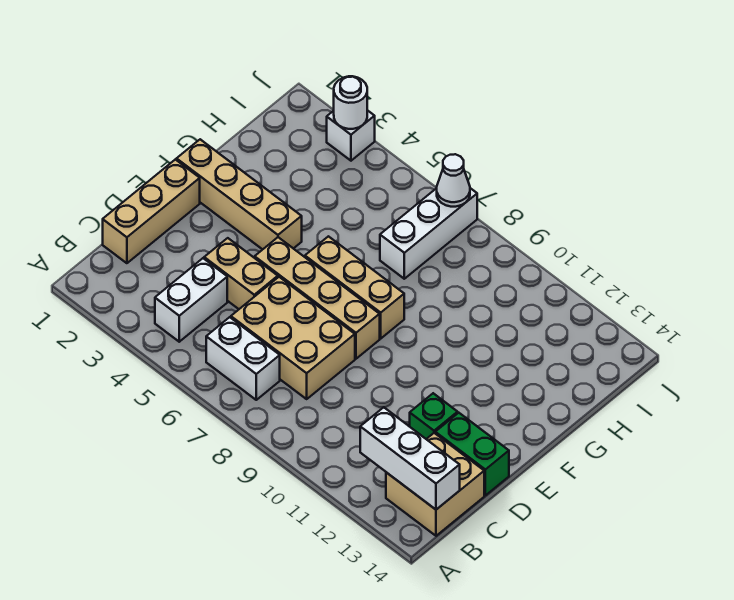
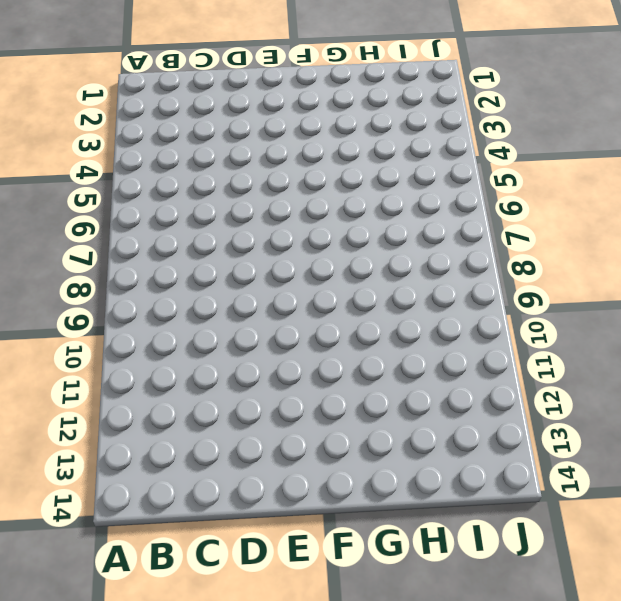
none -> white 1x2 brick [155,258,227,342]
none -> white 1x2 brick [206,317,280,400]
none -> tan 2x2 brick [386,433,484,536]

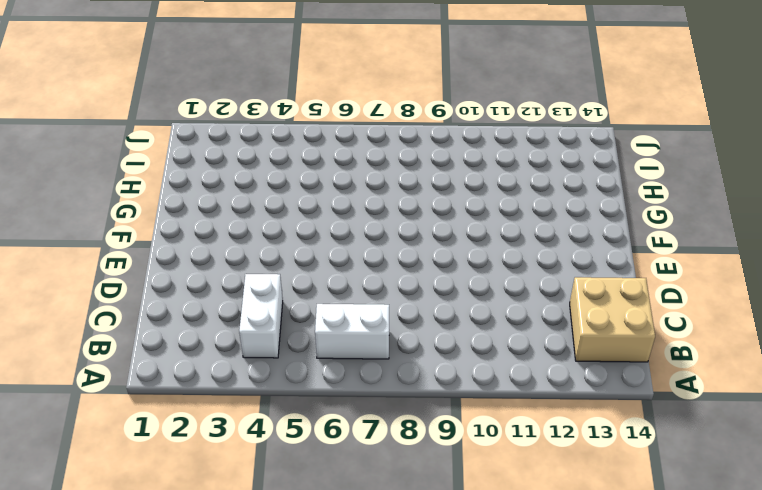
none -> tan 1x3 brick [103,159,200,263]
none -> tan 2x3 brick [231,277,355,399]
none -> tan 1x2 brick [204,238,278,309]

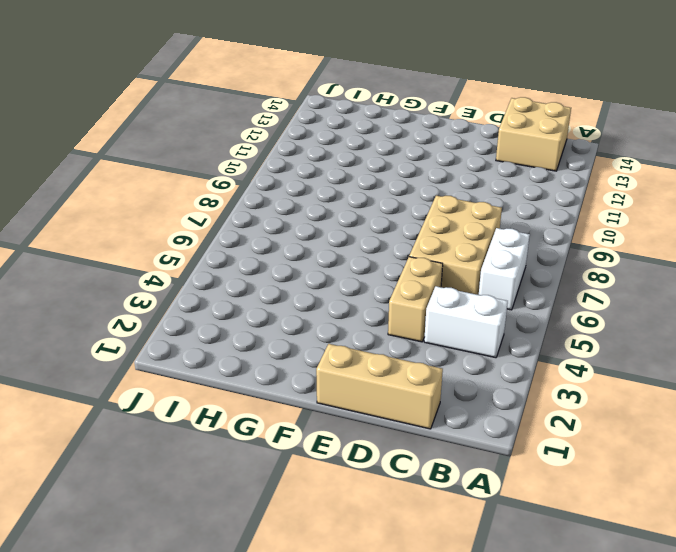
none -> green 1x1 brick [410,393,458,439]
none -> green 1x2 brick [435,413,509,495]
none -> tan 1x4 brick [255,237,380,359]

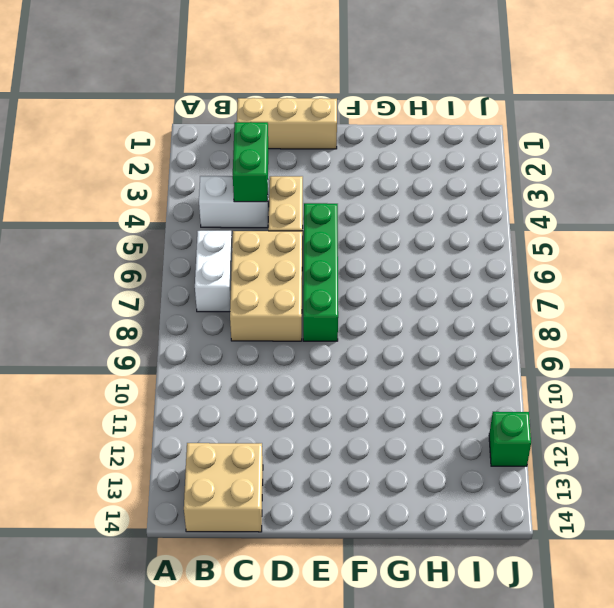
green 1x2 brick [233,122,268,202] -> green 1x2 brick moved to [435,413,509,495]
green 1x4 brick [303,203,338,341] -> tan 1x4 brick [255,237,380,359]
green 1x1 brick [489,412,531,466] -> green 1x1 brick moved to [410,393,458,439]
none -> tan 1x4 brick [177,139,302,249]
none -> tan 1x3 brick [305,236,404,338]
none -> white 1x3 brick [380,188,477,279]

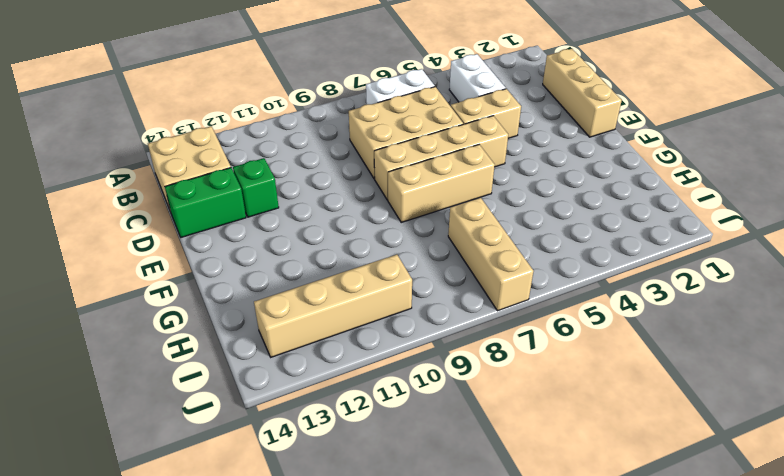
tan 1x3 brick [448,198,534,311] -> white 1x3 brick [380,188,477,279]
tan 1x4 brick [254,255,412,357] -> tan 1x4 brick moved to [177,139,302,249]
none -> white 1x1 brick [327,110,375,161]
none -> white 1x3 brick [360,407,460,510]
none -> white 1x1 round brick [334,76,367,129]

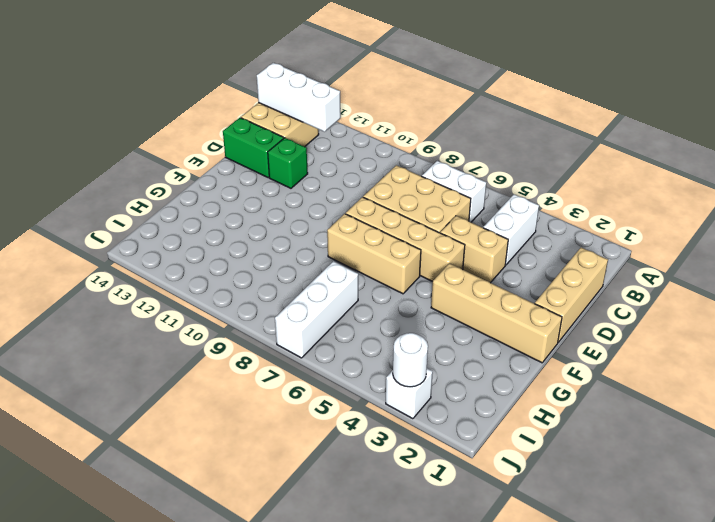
none -> white 1x1 cone [437,154,470,207]

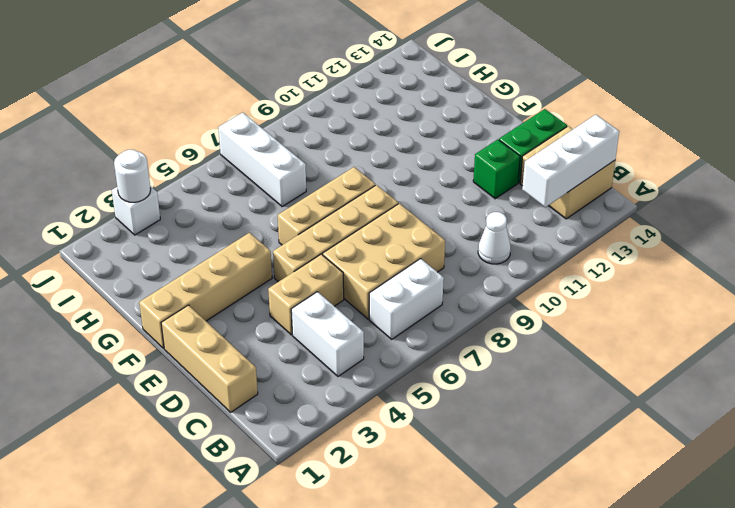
white 1x1 cone [478,212,511,264] -> white 1x1 cone moved to [437,154,470,207]

